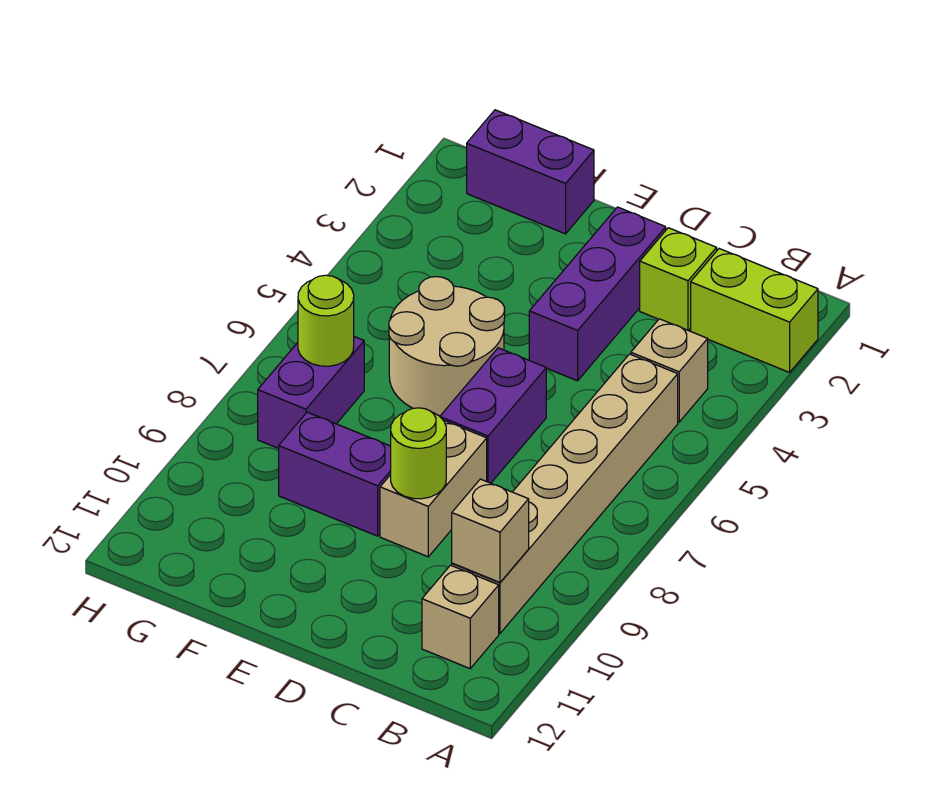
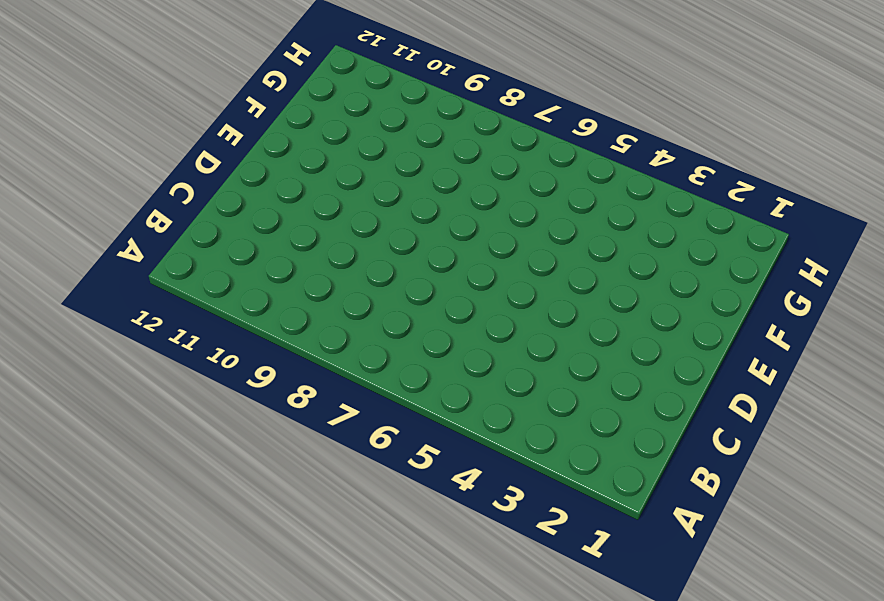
none -> lime 1x2 brick [691,249,818,372]
none -> tan 1x1 brick [631,319,708,422]
none -> tan 1x6 brick [452,354,678,633]

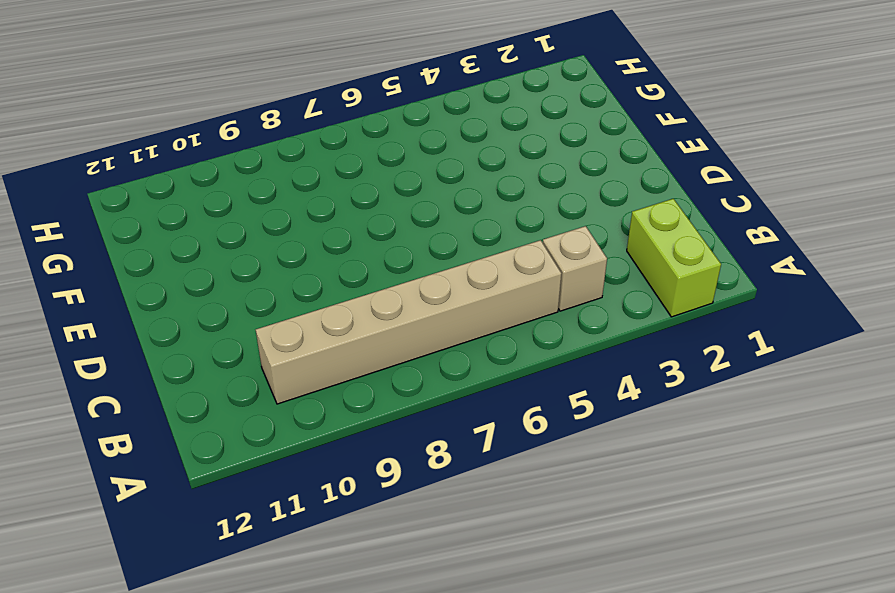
none -> tan 1x1 brick [422,565,499,668]
none -> lime 1x1 brick [640,228,717,331]
none -> purple 1x3 brick [529,207,666,381]

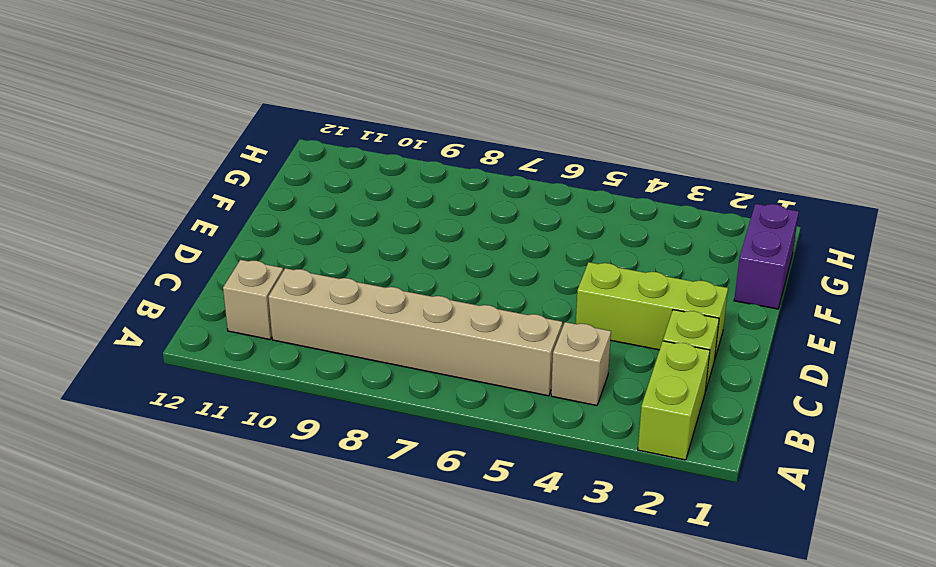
lime 1x3 brick [576,262,728,357] -> purple 1x3 brick [529,207,666,381]
none -> purple 1x2 brick [440,348,546,483]
none -> tan 1x2 brick [380,420,487,557]
none -> tan 2x2 round brick [389,277,505,416]

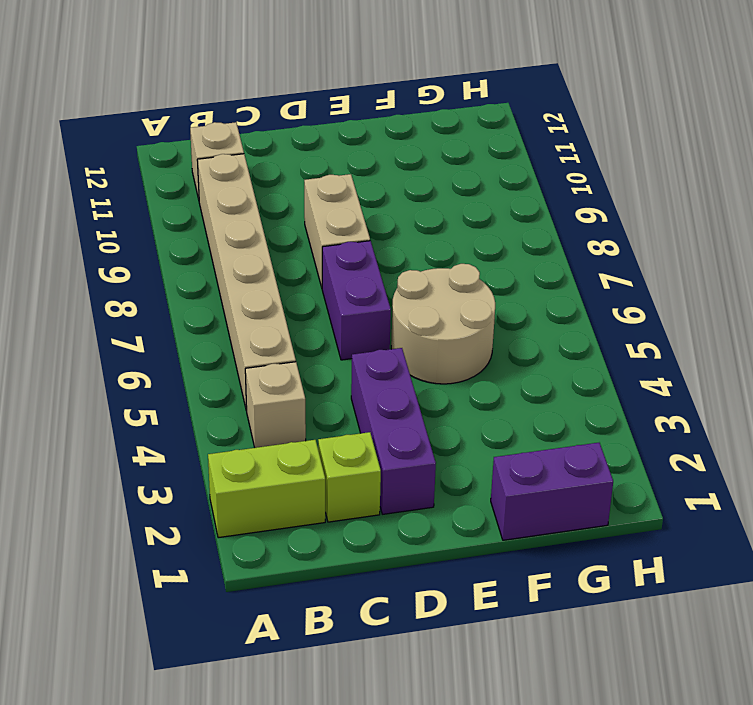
none -> purple 1x2 brick [279,412,391,536]
none -> purple 1x2 brick [258,337,364,449]
none -> tan 1x1 brick [452,479,529,582]

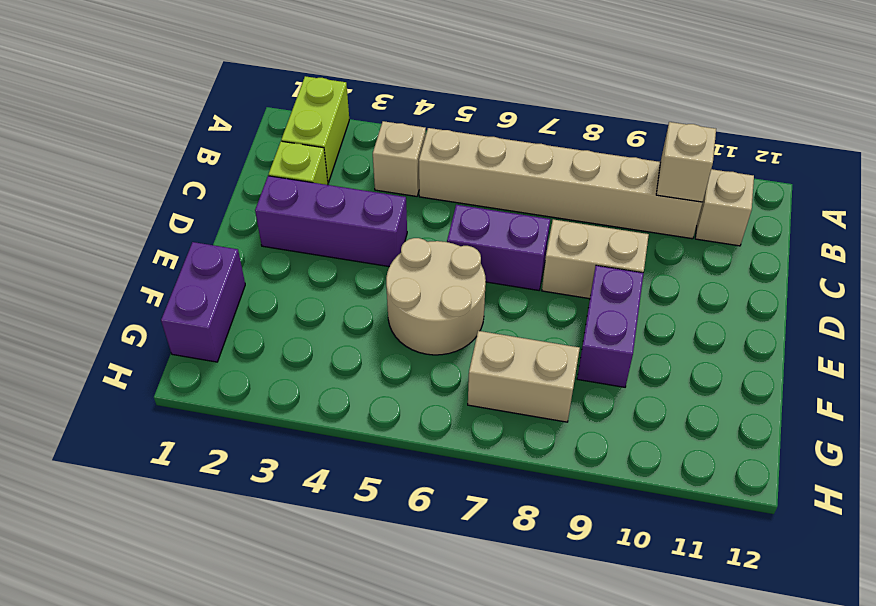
tan 1x2 brick [468,331,580,422] -> purple 1x2 brick [258,337,364,449]
none -> lime 1x1 round brick [391,408,446,499]
none -> lime 1x1 round brick [298,275,354,366]

